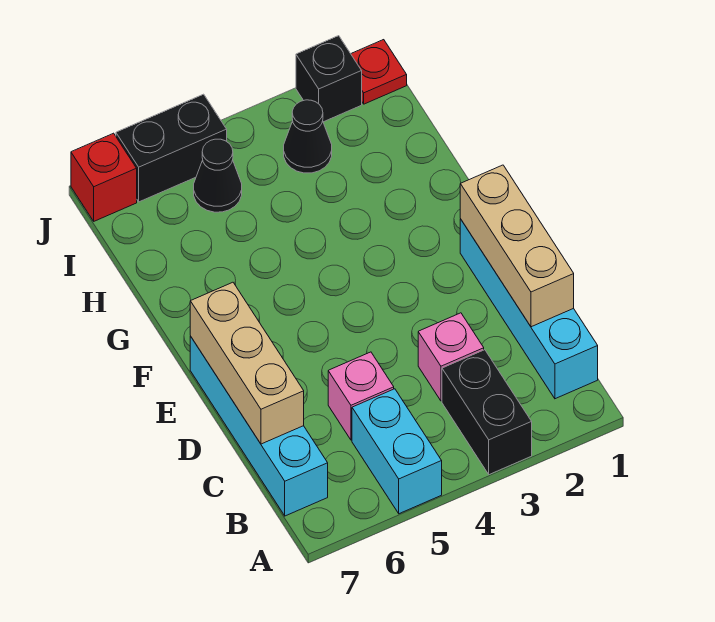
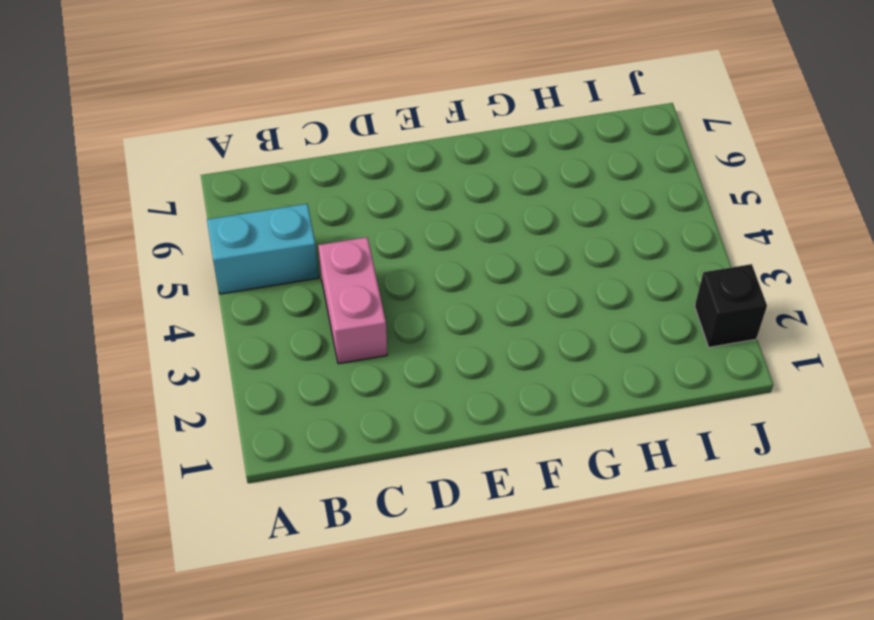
pink 1x2 brick [318,237,387,364] -> pink 1x1 brick [418,313,484,401]
none -> black 1x2 brick [442,350,532,475]
none -> cyan 1x4 brick [460,219,598,399]
none -> cyan 1x4 brick [190,336,328,516]

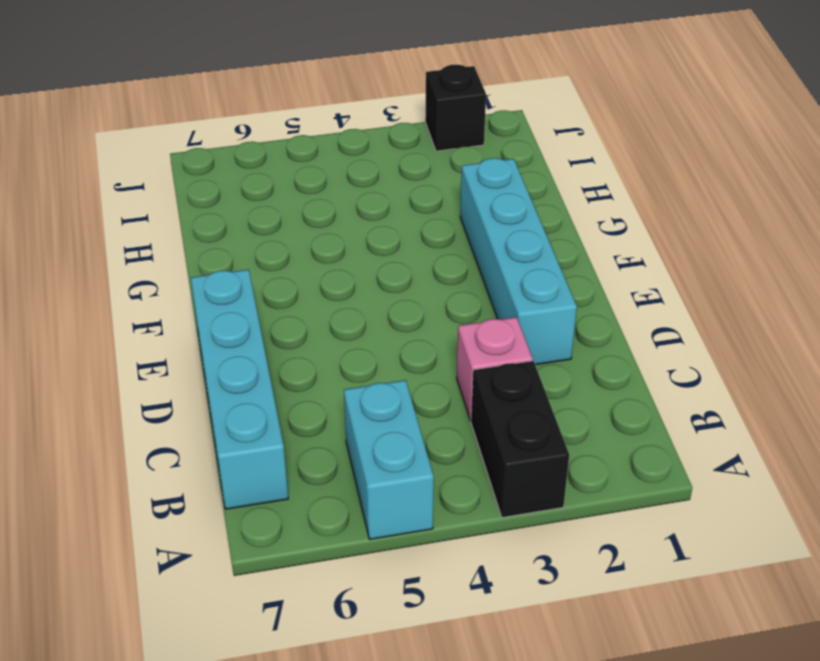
cyan 1x4 brick [460,158,577,365] -> cyan 1x4 brick moved to [460,219,598,399]
none -> pink 1x1 brick [328,352,394,440]
none -> black 1x1 cone [284,100,332,173]
none -> black 1x1 cone [194,139,242,212]

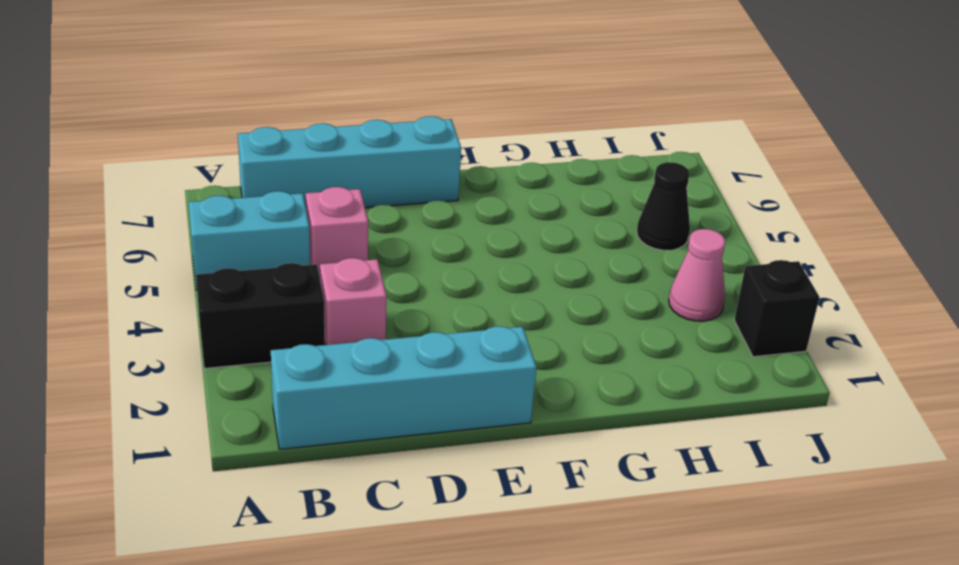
pink 1x1 cone [669,229,725,321] -> black 1x1 cone [284,100,332,173]
none -> red 1x1 plate [351,40,407,104]
none -> black 1x2 brick [116,94,227,202]
none -> red 1x1 brick [71,133,137,221]

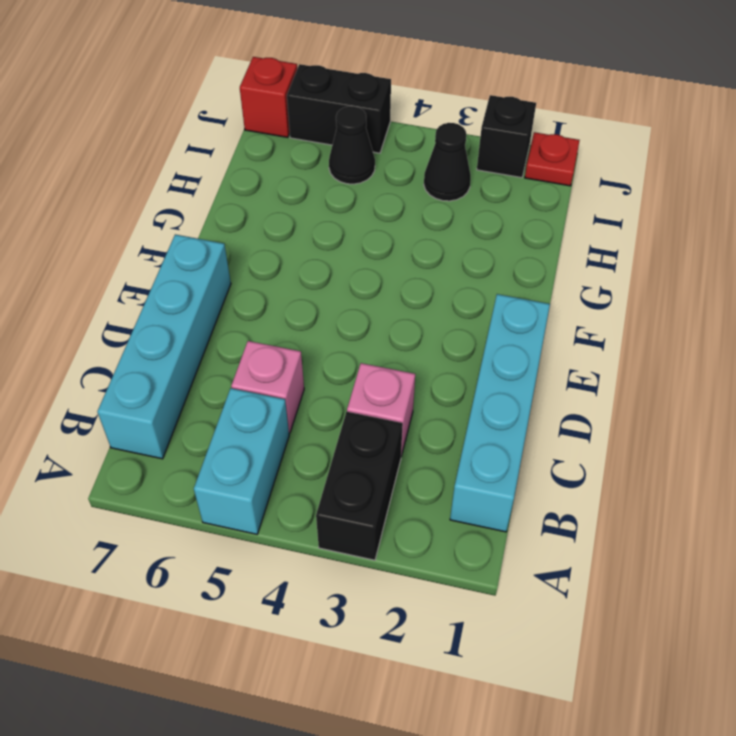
none -> tan 1x3 brick [460,165,574,327]
none -> tan 1x3 brick [190,282,304,444]

